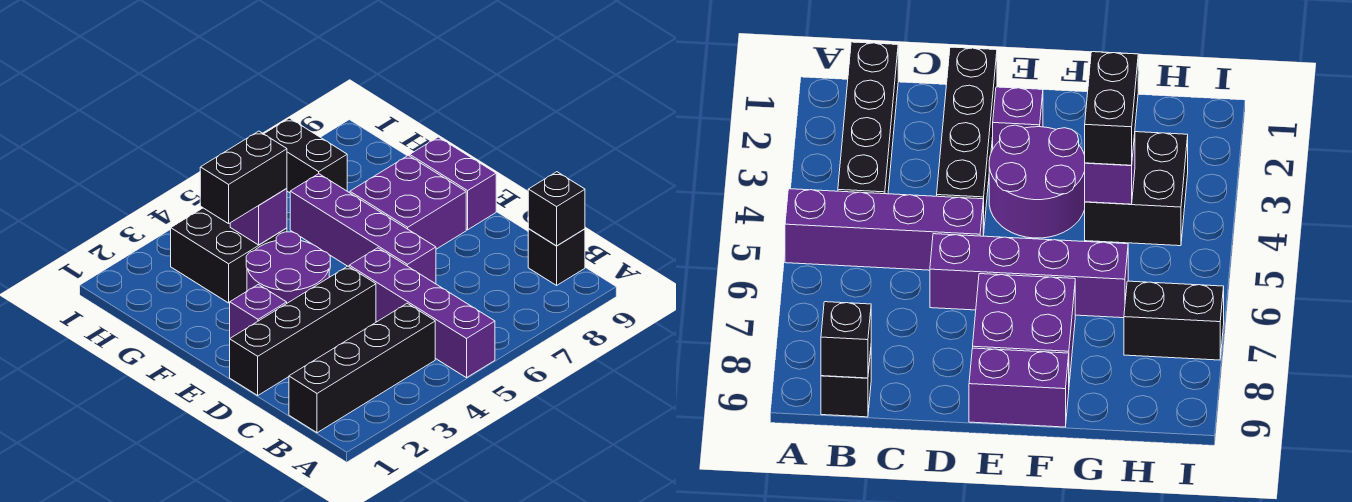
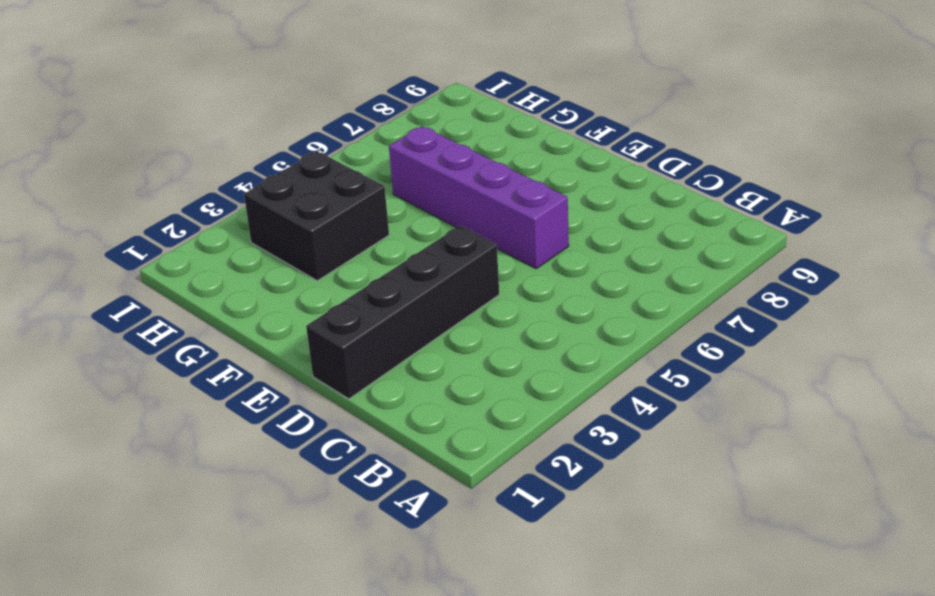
none -> purple 1x4 brick [349,248,495,378]
none -> black 1x4 brick [289,303,435,433]
none -> black 1x1 brick [528,229,585,285]

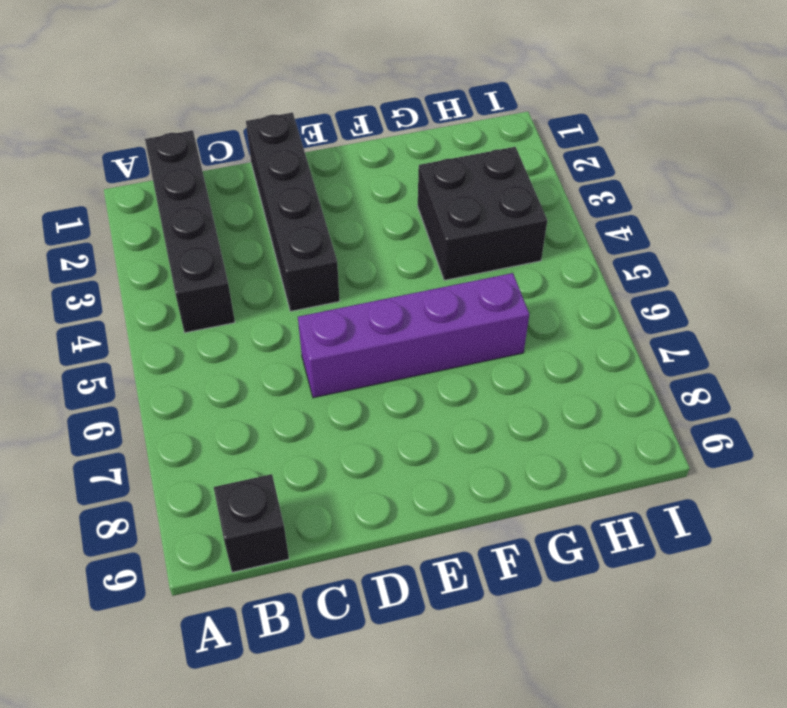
none -> purple 1x4 brick [349,248,495,378]
none -> purple 1x1 brick [230,284,287,338]
none -> purple 2x2 round brick [246,232,330,303]

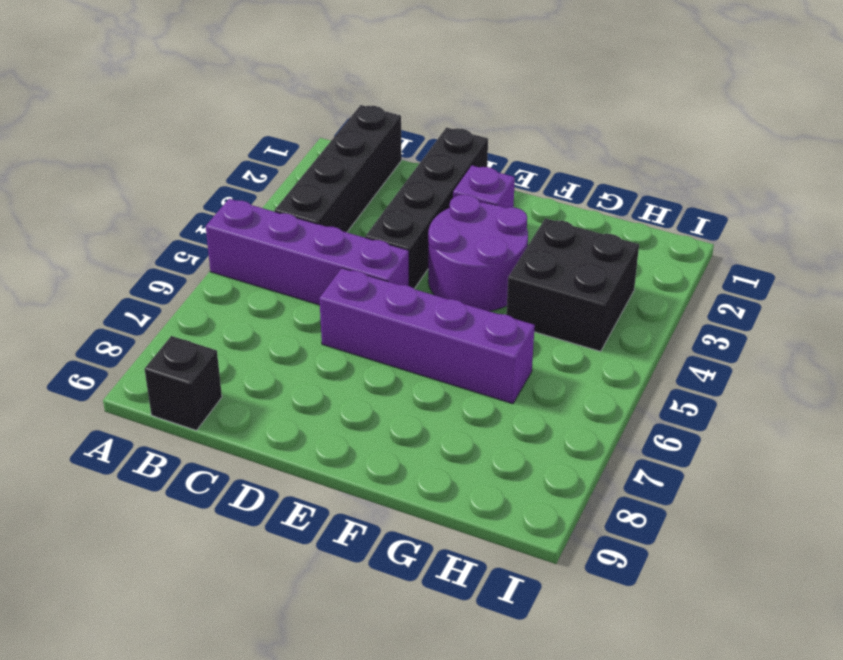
none -> purple 2x2 brick [350,155,466,249]
none -> purple 1x2 brick [410,137,496,230]
none -> black 1x2 brick [264,118,347,193]

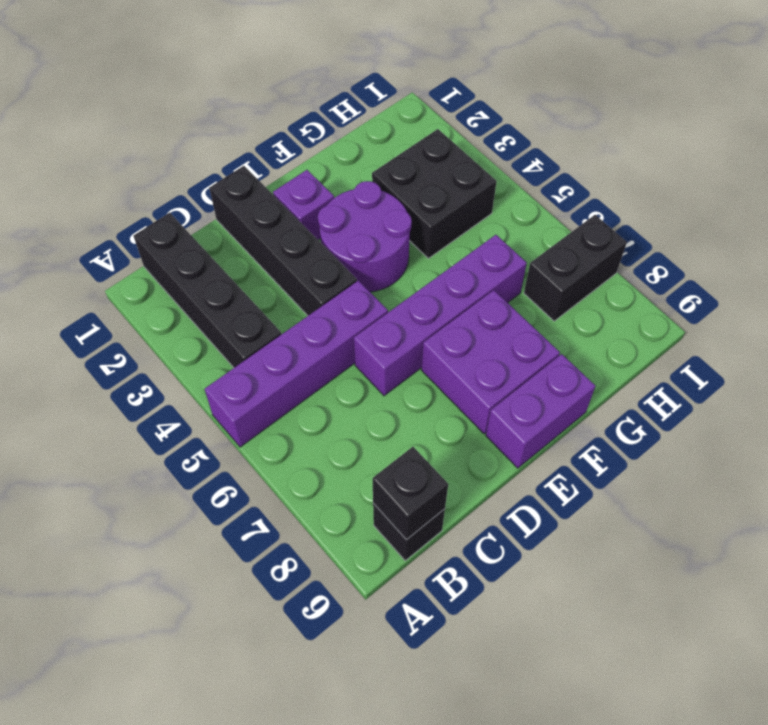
none -> purple 1x1 brick [230,188,287,245]
none -> black 1x2 brick [200,131,287,224]

